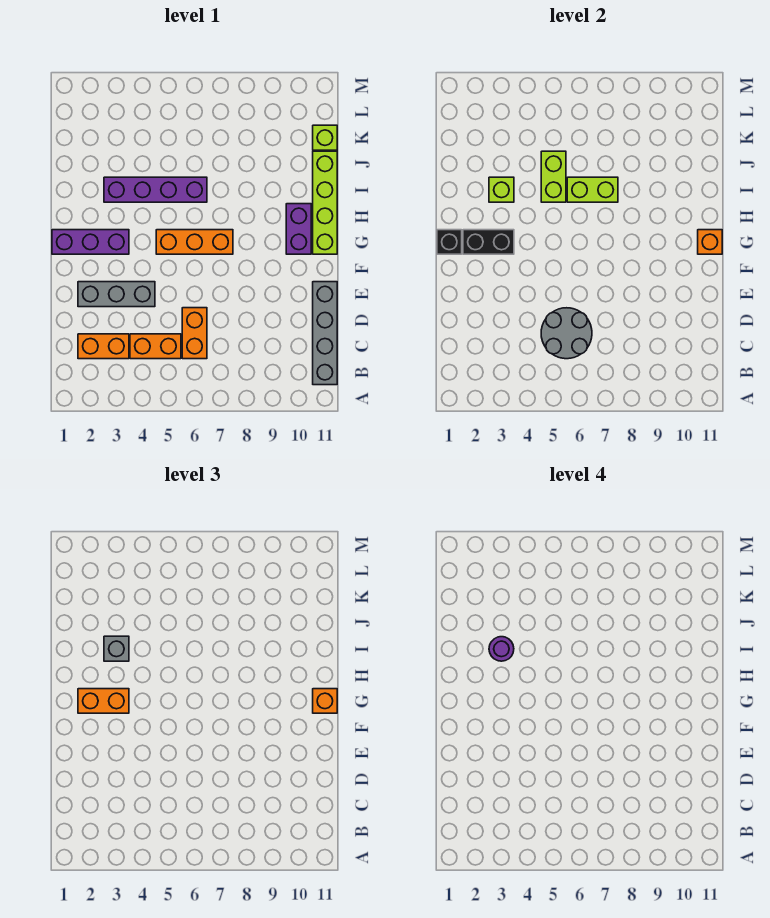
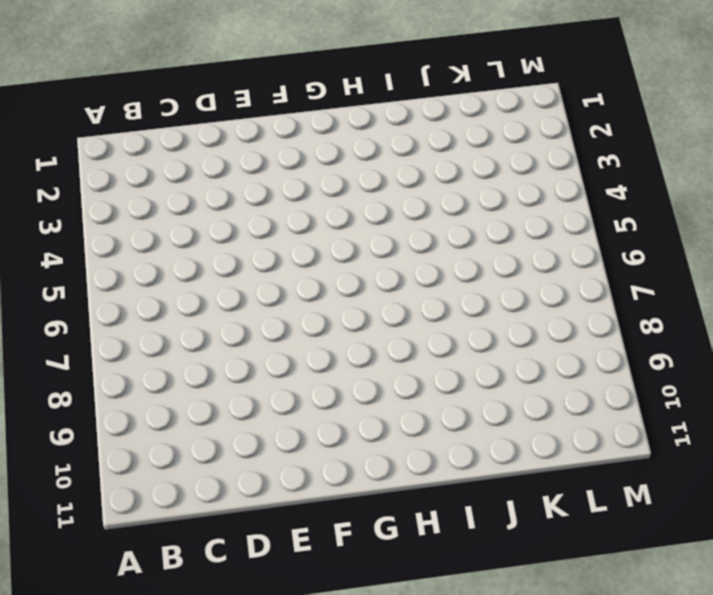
none -> grey 1x4 brick [313,282,337,385]
none -> orange 1x2 brick [78,334,129,359]
none -> orange 1x2 brick [130,334,181,359]

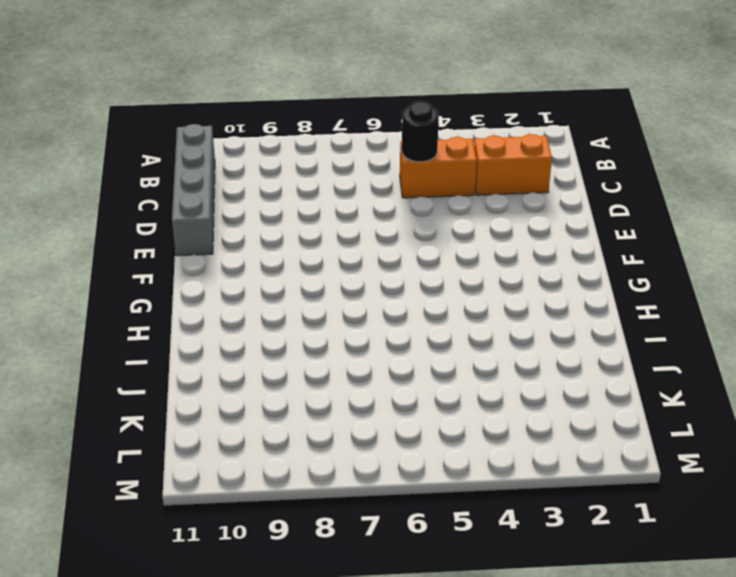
black 1x1 round brick [402,101,439,162] -> grey 2x2 round brick [541,308,592,359]
none -> orange 1x2 brick [182,308,207,359]
none -> grey 1x3 brick [78,282,155,307]
none -> purple 1x3 brick [52,230,129,254]

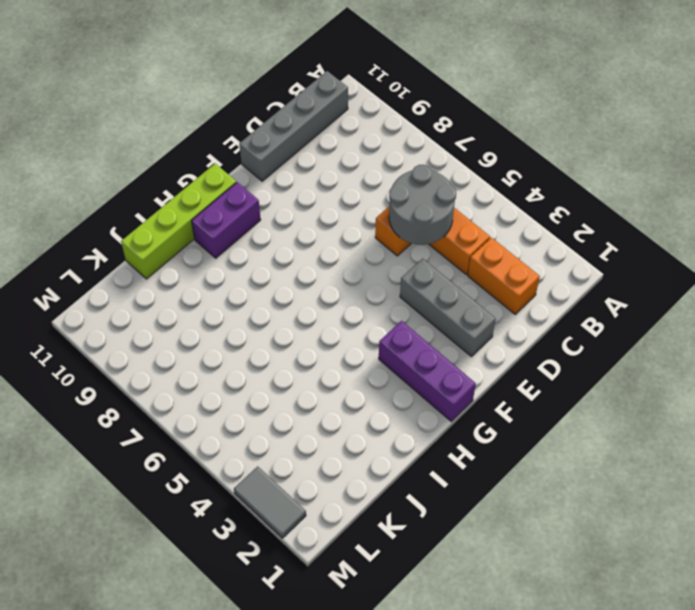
grey 1x2 tile [234,466,306,538] -> none
none -> orange 1x3 brick [156,230,233,254]
none -> purple 1x4 brick [104,177,207,202]
none -> lime 1x1 brick [313,125,337,150]

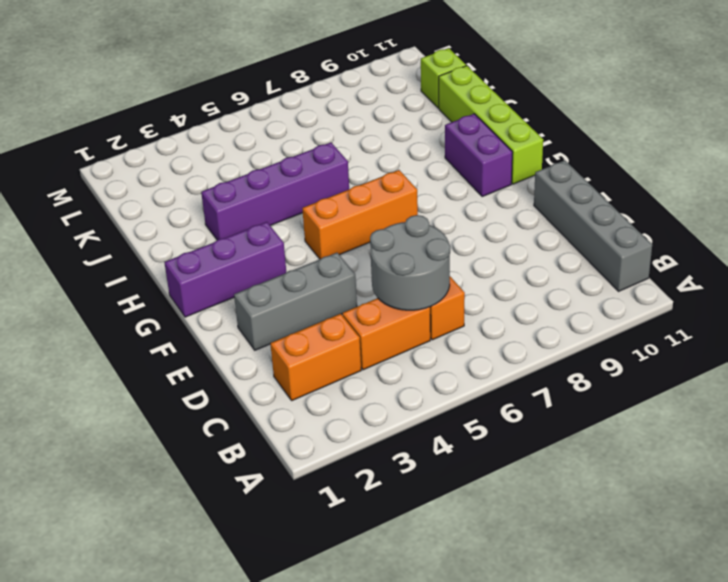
none -> black 1x1 brick [437,230,462,254]
none -> black 1x2 brick [463,230,514,254]
none -> orange 1x1 brick [698,230,722,254]

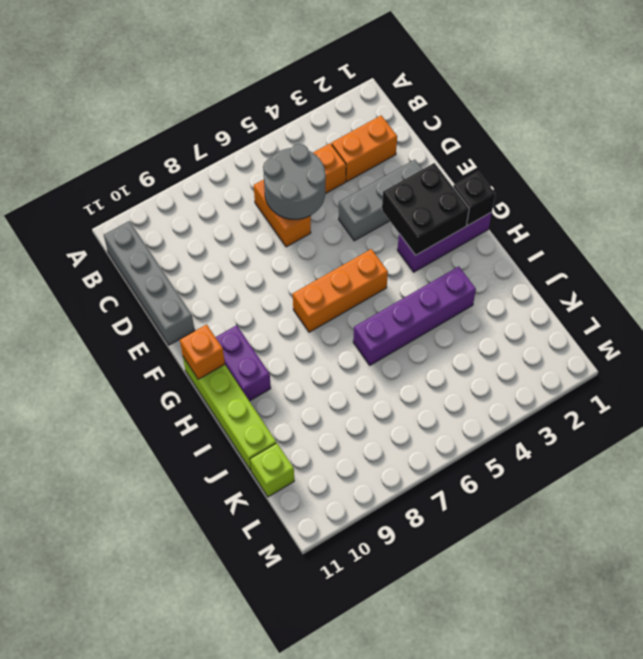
black 2x2 brick [382,163,469,255] -> black 1x2 brick [463,230,514,254]
none -> lime 1x1 brick [489,177,514,202]
none -> lime 1x2 brick [541,151,566,202]
none -> lime 1x2 brick [567,177,618,202]

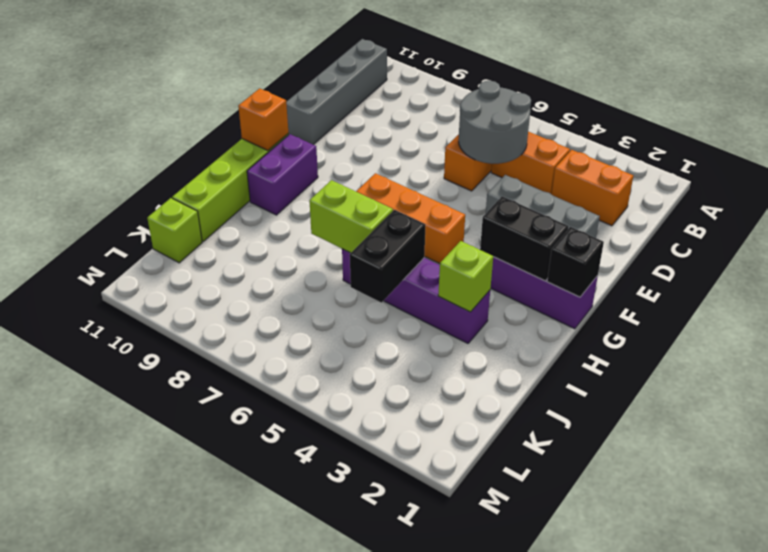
black 1x2 brick [350,210,425,303] -> lime 1x2 brick [541,151,566,202]
none -> orange 1x2 brick [78,689,129,713]
none -> orange 1x1 brick [313,689,337,713]
none -> grey 1x1 brick [104,636,129,661]

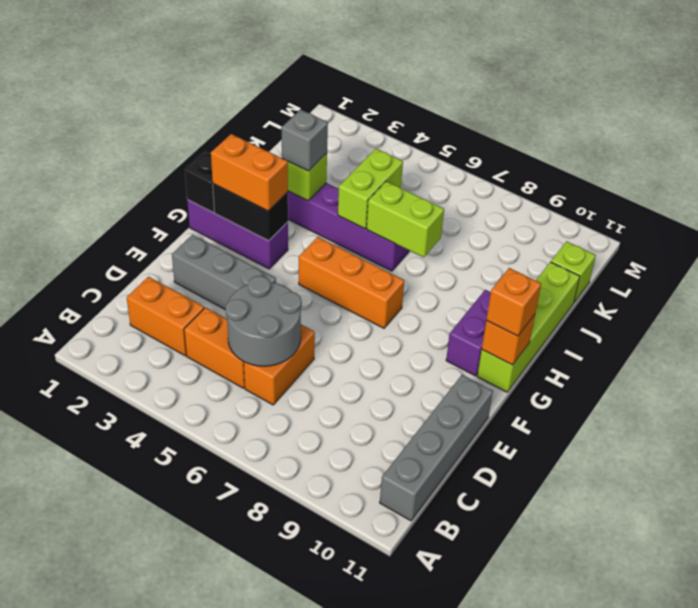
none -> purple 1x1 round brick [489,637,514,661]

